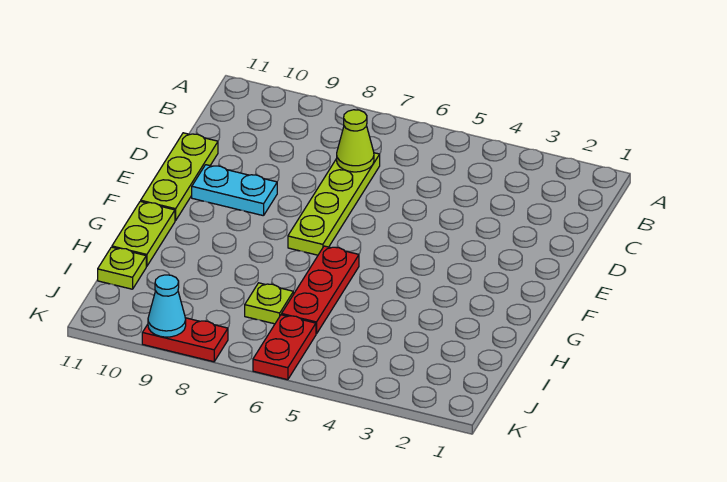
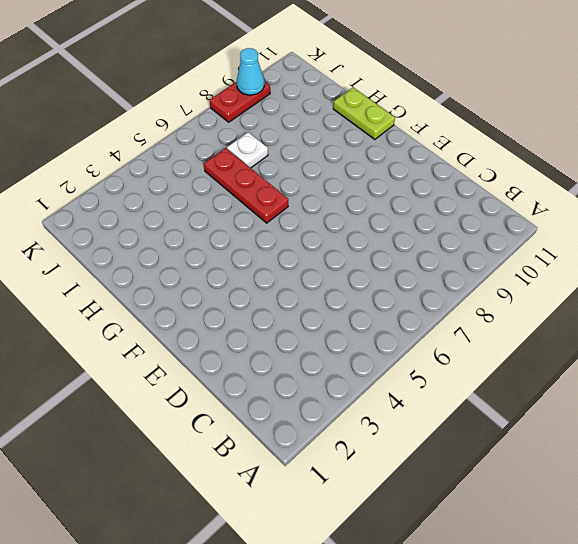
white 1x1 plate [227,132,268,168] -> lime 1x1 plate [245,283,293,324]
none -> lime 1x4 plate [288,153,380,255]
none -> lime 1x3 plate [141,133,218,221]

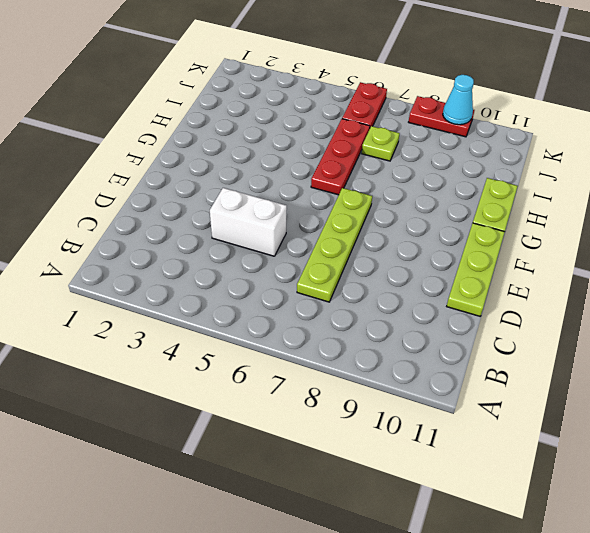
white 1x2 brick [210,188,287,256] -> none
none -> cyan 1x2 plate [192,165,277,216]
none -> lime 1x1 plate [98,247,146,289]

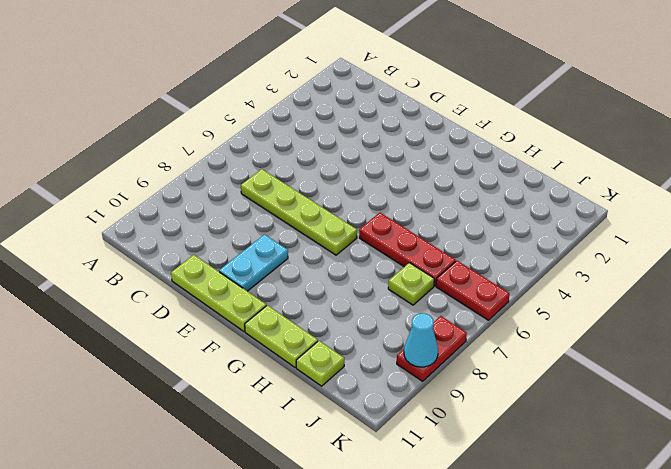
none -> lime 1x1 cone [337,110,374,172]

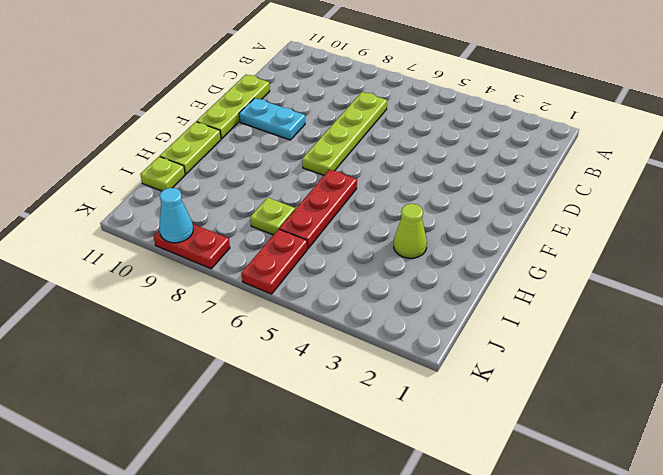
lime 1x1 cone [394,204,427,258] -> lime 1x1 cone moved to [337,110,374,172]

